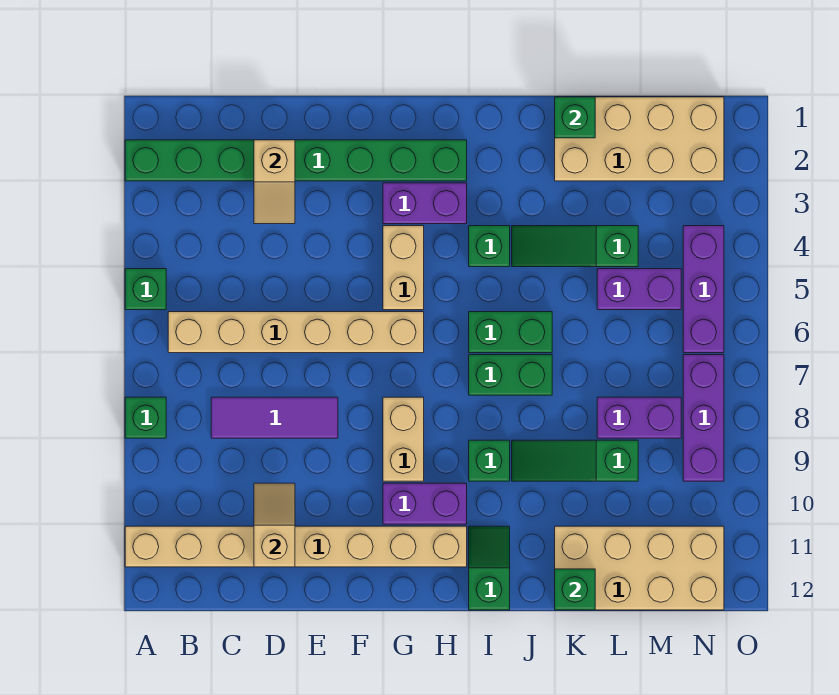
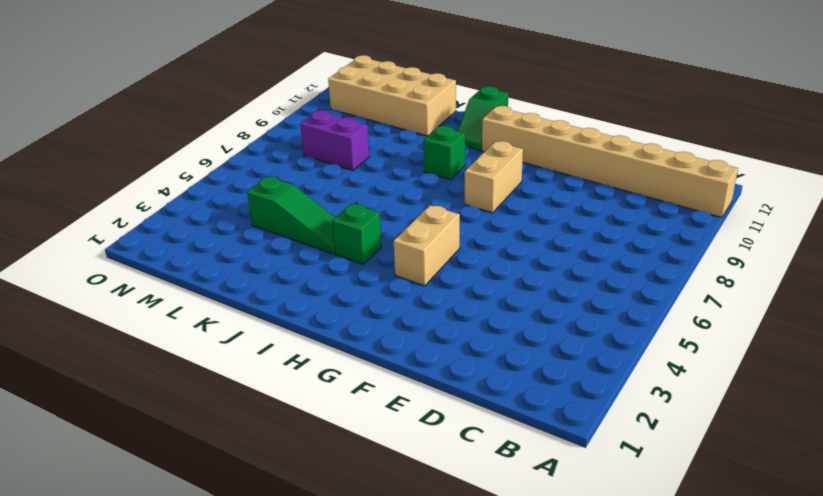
none -> green 1x8 brick [125,140,467,181]
none -> green 1x1 brick [125,269,166,310]
none -> green 1x1 brick [125,397,166,438]

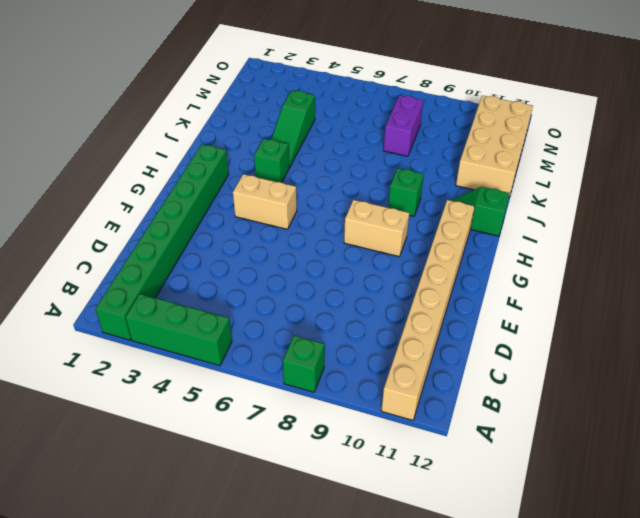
green 1x3 brick [125,294,232,366] -> green 1x1 brick [125,269,166,310]
none -> tan 1x6 brick [168,312,424,353]
none -> purple 1x3 tile [211,397,338,438]
none -> purple 1x2 brick [383,183,467,224]

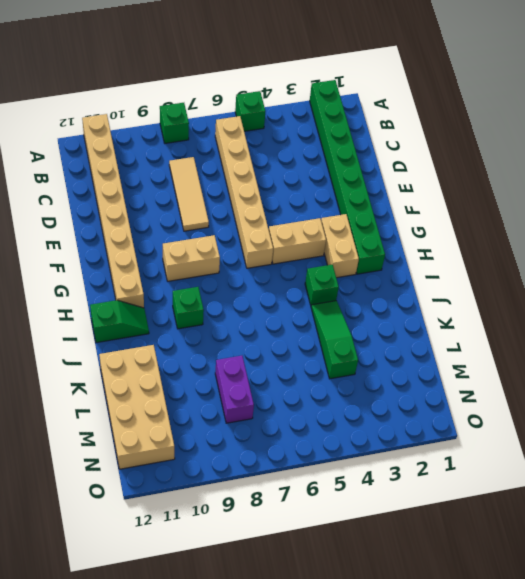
tan 1x3 tile [169,157,209,231] -> purple 1x3 tile [211,397,338,438]
tan 1x2 brick [321,214,359,278] -> purple 1x2 brick [383,183,467,224]
none -> purple 1x2 brick [383,483,467,524]
none -> green 1x2 brick [469,312,552,353]
none -> green 1x2 brick [469,355,552,395]

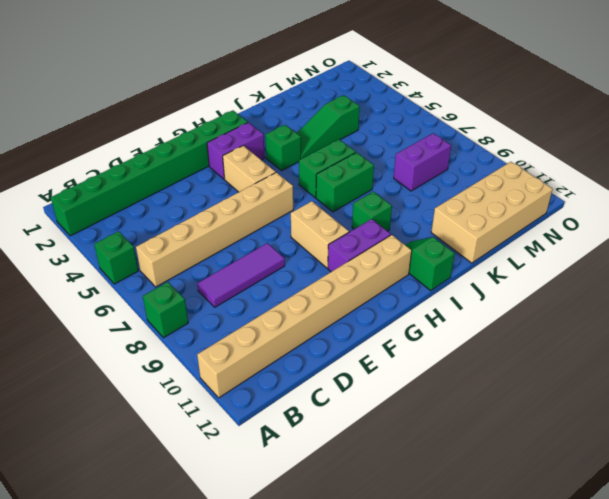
none -> green 1x3 slope [512,440,638,481]
none -> tan 2x4 brick [555,97,724,181]
none -> purple 1x2 brick [597,269,681,310]

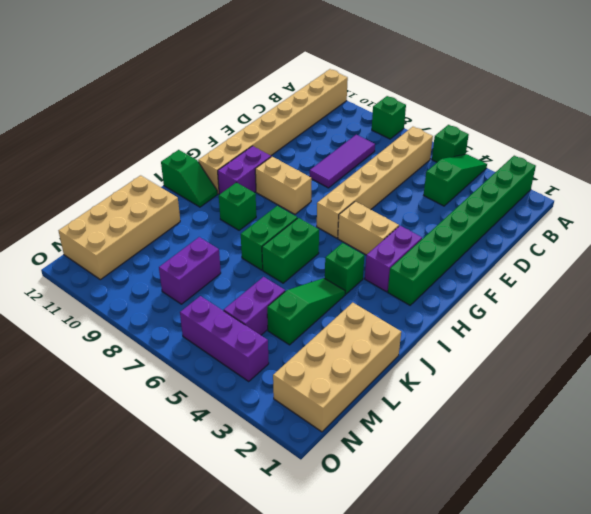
green 1x3 slope [424,154,487,206] -> green 1x3 slope moved to [512,440,638,481]
none -> purple 1x3 brick [683,355,724,481]
none -> tan 1x2 slope [254,140,295,224]
none -> tan 1x2 slope [254,483,295,567]

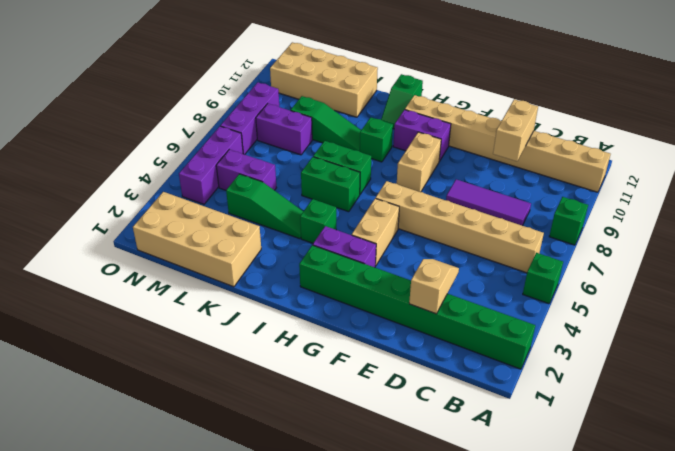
tan 1x2 brick [493,99,538,161] -> tan 1x2 slope [254,483,295,567]
none -> green 1x1 brick [555,97,595,138]
none -> green 1x1 brick [555,569,595,610]

